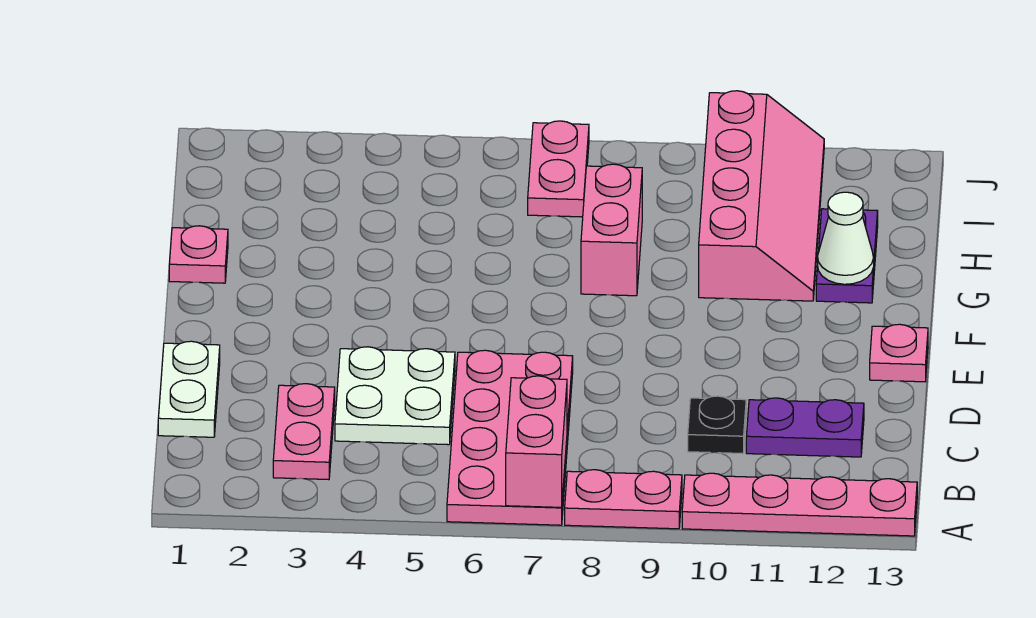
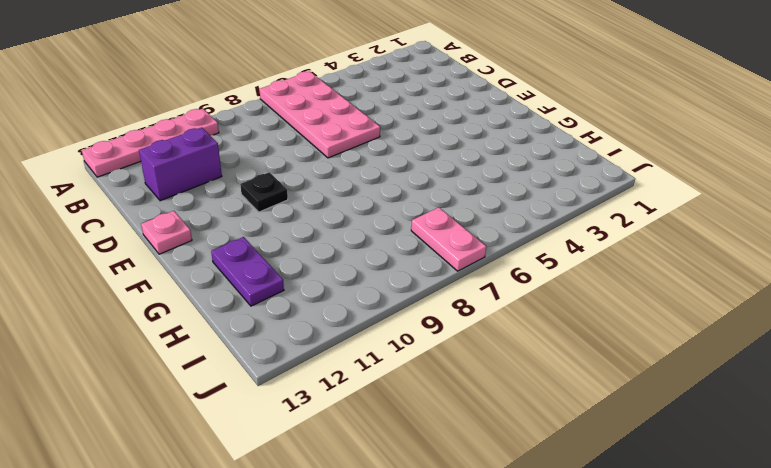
purple 1x2 brick [139,128,222,201] -> purple 1x2 plate [746,398,864,457]
black 1x1 plate [240,172,288,212] -> black 1x1 plate moved to [688,396,746,454]
none -> pink 1x2 plate [565,470,682,529]
none -> pink 1x2 plate [273,384,335,480]
none -> white 1x2 plate [158,341,220,437]

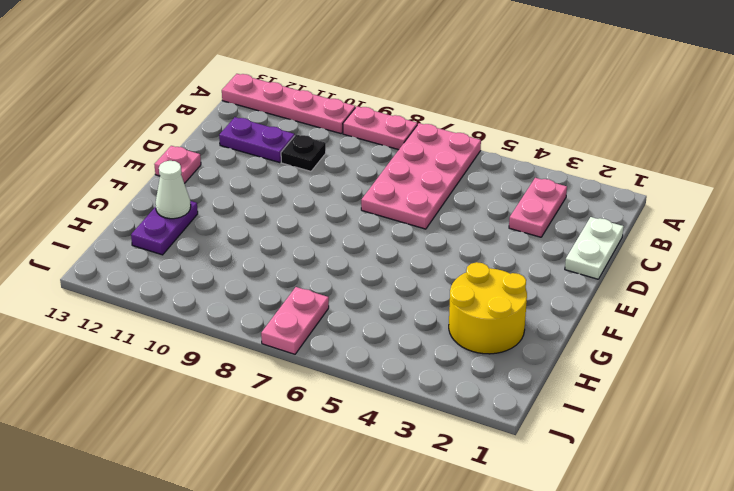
yellow 2x2 round brick [449,262,527,354] -> none
none -> white 2x2 plate [335,347,455,445]
none -> pink 1x1 plate [169,226,228,283]
none -> pink 1x2 brick [581,164,642,296]

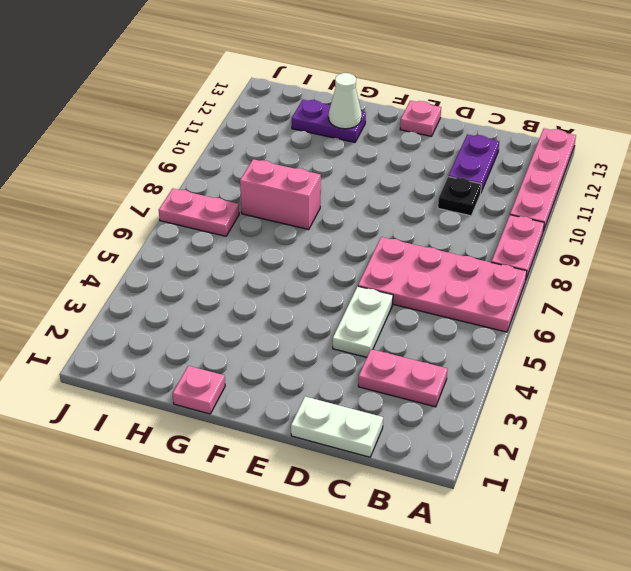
white 1x2 plate [333,286,393,357] -> white 2x2 plate [335,347,455,445]
none -> pink 2x4 slope [699,91,824,301]
none -> pink 1x2 brick [506,376,567,507]

